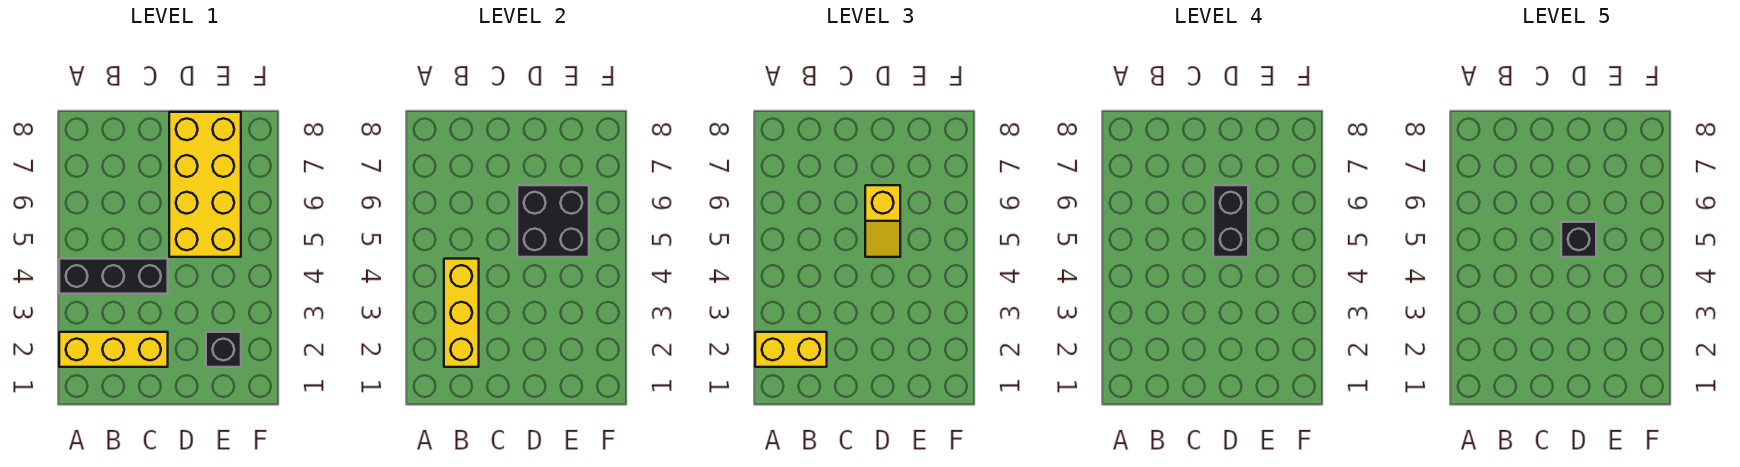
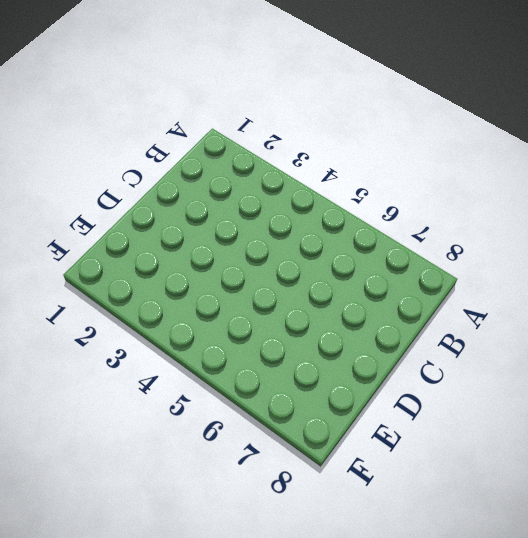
none -> yellow 1x3 brick [59,332,168,367]
none -> black 1x3 brick [59,259,168,294]

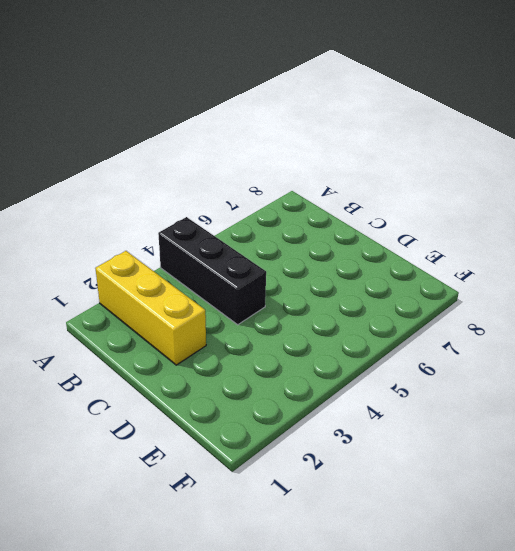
none -> yellow 2x4 brick [169,112,241,257]
none -> black 1x1 brick [206,332,241,367]

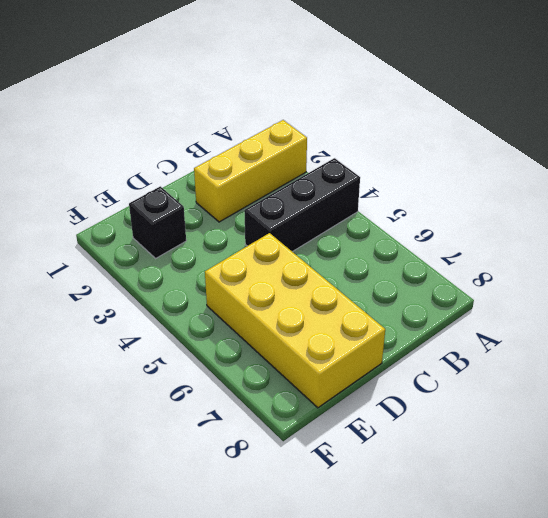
none -> yellow 1x3 brick [444,259,479,367]
none -> black 2x2 brick [517,185,589,257]

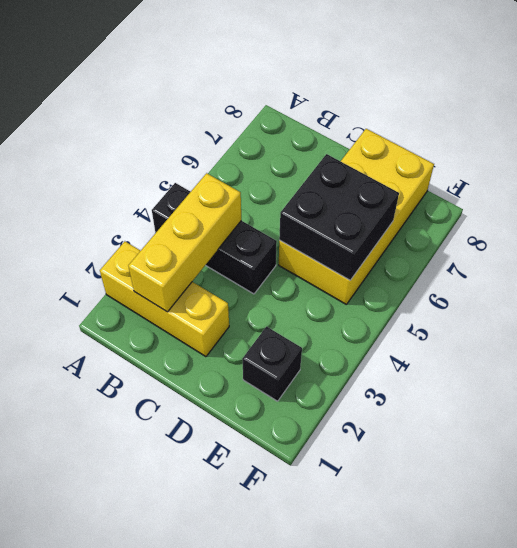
none -> yellow 1x2 brick [755,332,827,367]
none -> yellow 1x2 slope [865,185,900,257]

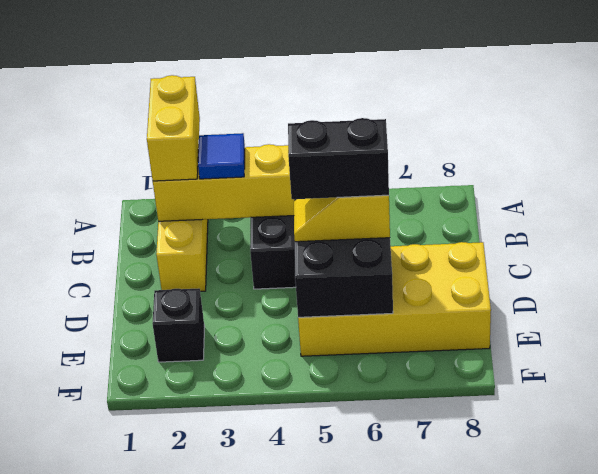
blue 1x1 tile [198,133,245,179] -> none
none -> black 1x1 brick [1561,222,1596,257]

